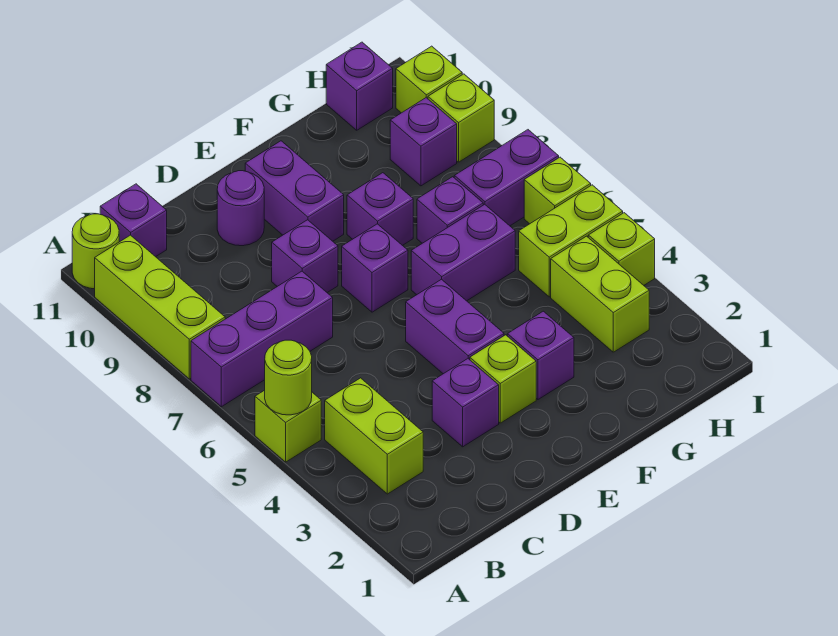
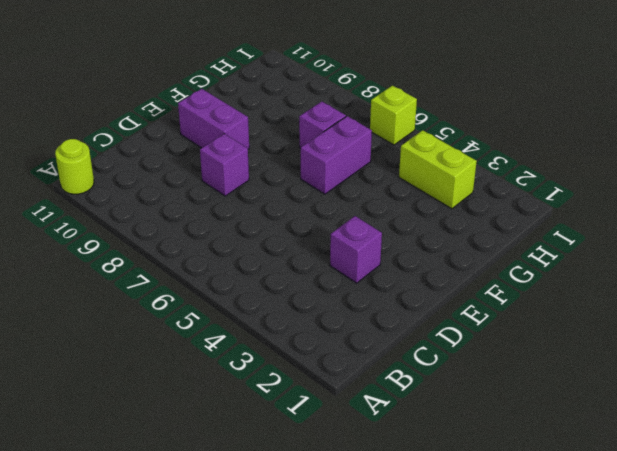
none -> lime 1x1 brick [255,390,321,462]
none -> purple 1x3 brick [191,271,333,407]
none -> lime 1x3 brick [95,235,225,379]

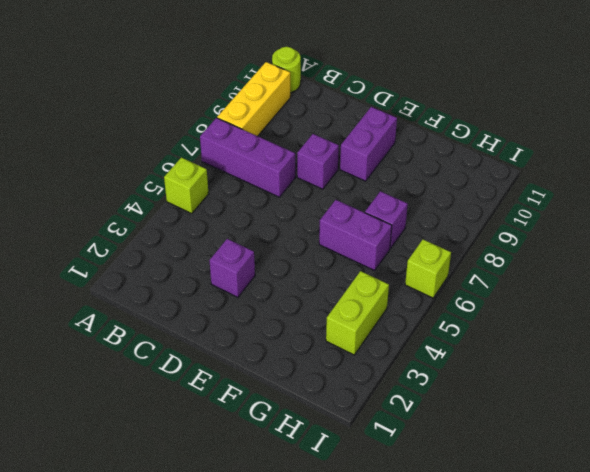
yellow 1x3 brick [217,62,291,136] -> lime 1x3 brick [95,235,225,379]
none -> lime 1x2 brick [325,378,423,494]
none -> purple 1x1 brick [100,184,167,257]
none -> purple 1x1 round brick [217,171,264,246]

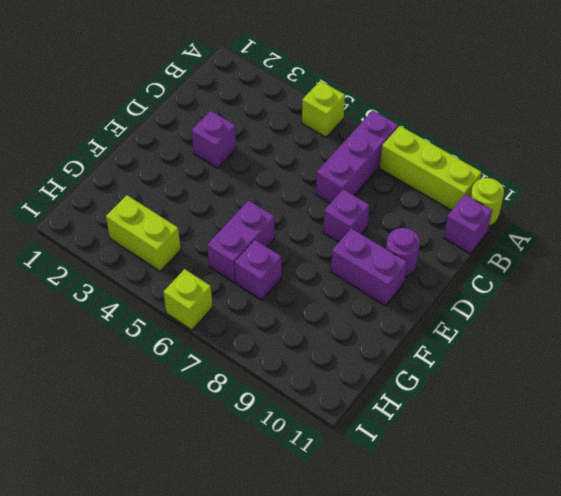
none -> lime 1x2 brick [325,378,423,494]
none -> lime 1x1 brick [470,335,536,423]
none -> purple 1x2 brick [406,279,504,374]

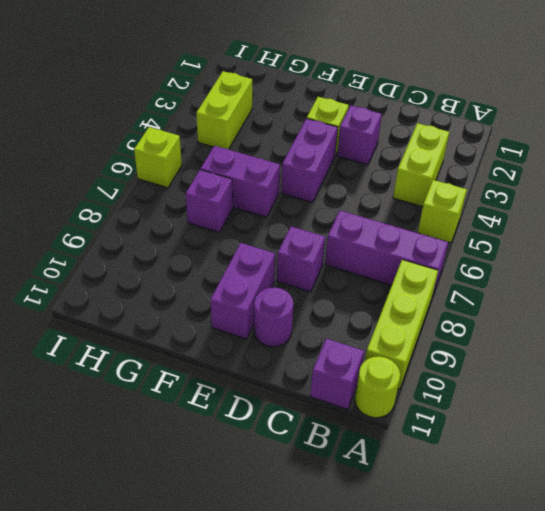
none -> purple 1x1 brick [342,224,408,312]
none -> purple 1x1 brick [507,311,574,399]
none -> purple 1x1 brick [347,173,413,246]

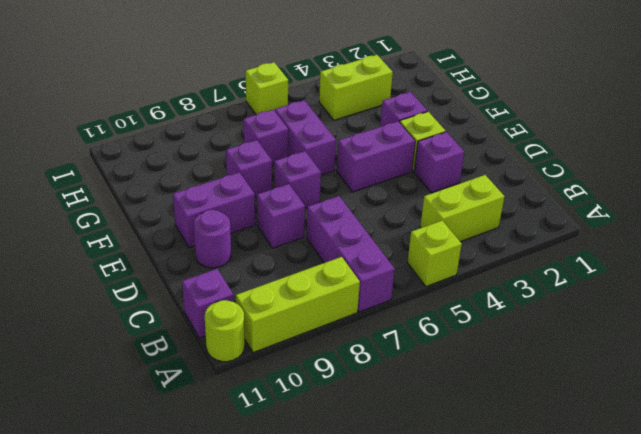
none -> lime 1x2 brick [519,185,623,297]
none -> purple 1x2 brick [454,130,559,226]
none -> purple 1x1 brick [390,98,457,186]

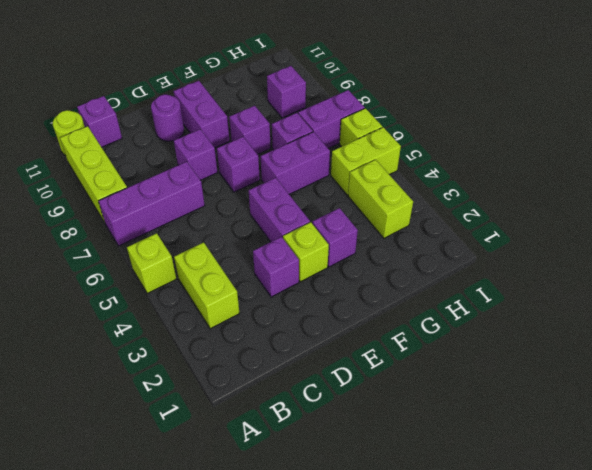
none -> purple 1x1 brick [326,42,393,130]
none -> lime 1x1 brick [588,213,655,285]
none -> lime 1x1 brick [428,74,494,162]

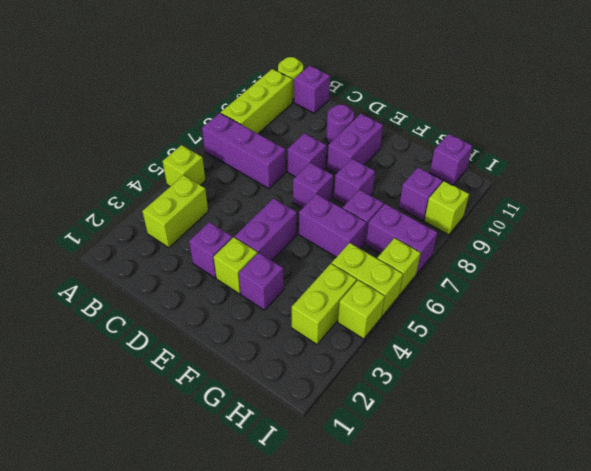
none -> lime 1x1 brick [396,46,462,113]
none -> lime 1x1 round brick [265,340,312,415]

